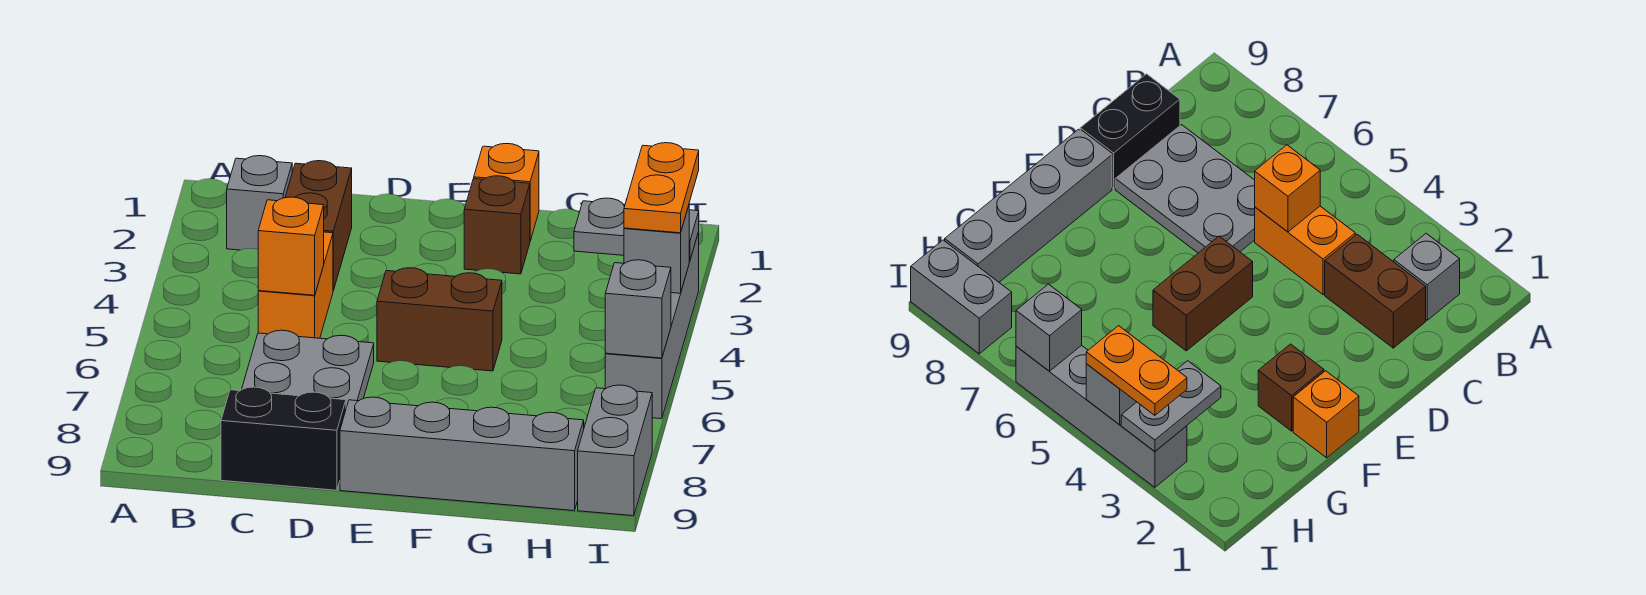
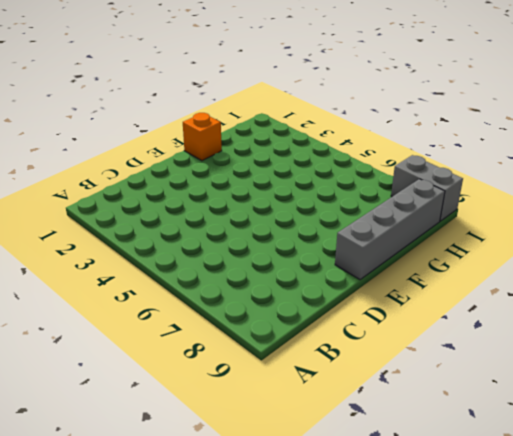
none -> grey 1x1 brick [227,156,292,250]
none -> brown 1x2 brick [285,161,352,291]
none -> orange 1x2 brick [258,232,333,338]

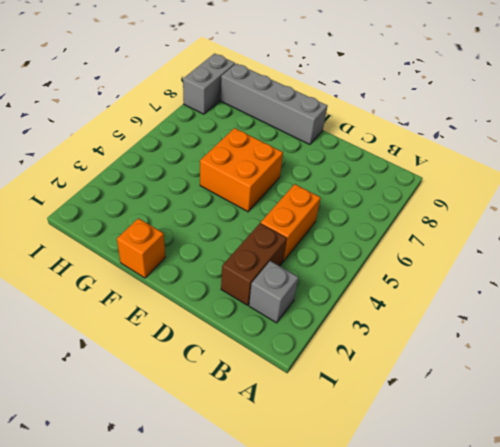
orange 2x2 brick [200,128,283,212] -> brown 1x2 brick [377,268,502,371]
none -> grey 2x3 plate [242,330,374,408]
none -> black 1x2 brick [221,387,346,490]
none -> brown 1x1 brick [464,176,530,274]

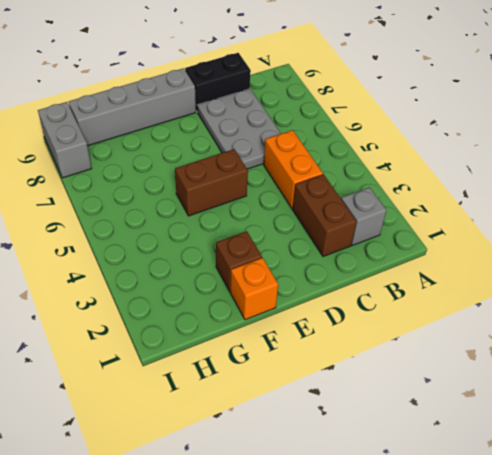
none -> grey 1x4 brick [605,232,699,419]
none -> orange 1x1 brick [258,197,324,295]
none -> grey 1x2 plate [574,198,699,261]

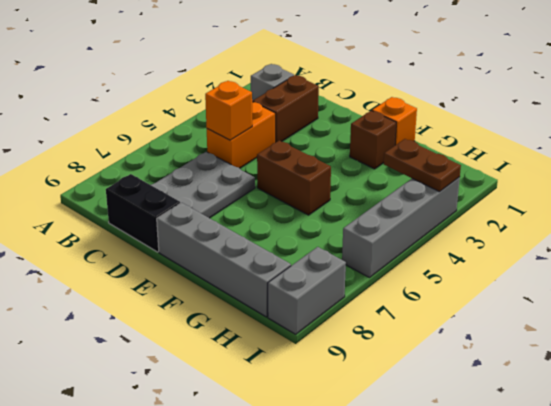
brown 1x2 plate [384,139,461,192] -> grey 1x2 plate [574,198,699,261]
none -> grey 1x1 brick [624,206,689,293]
none -> grey 1x1 brick [605,260,671,358]
none -> orange 1x2 plate [624,143,699,233]

